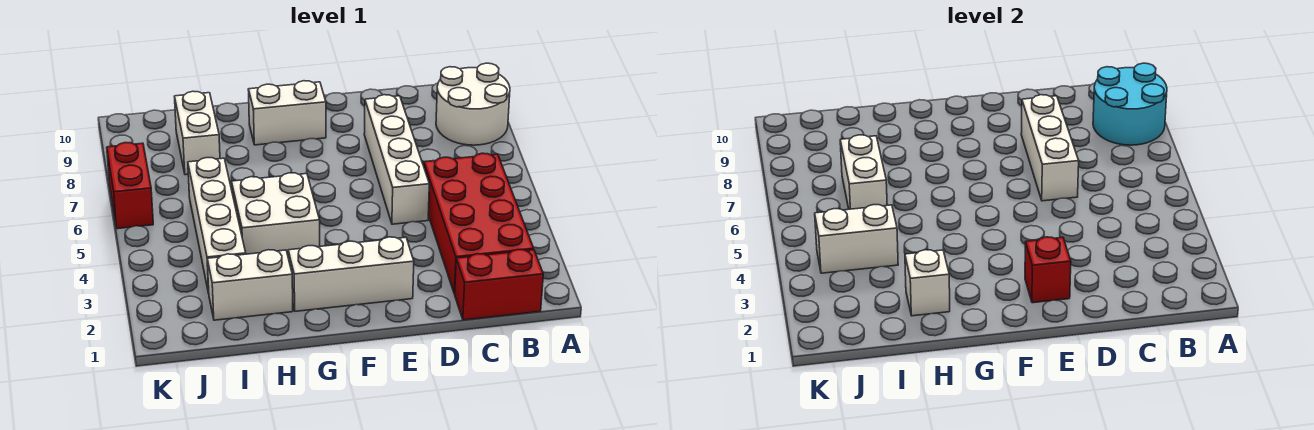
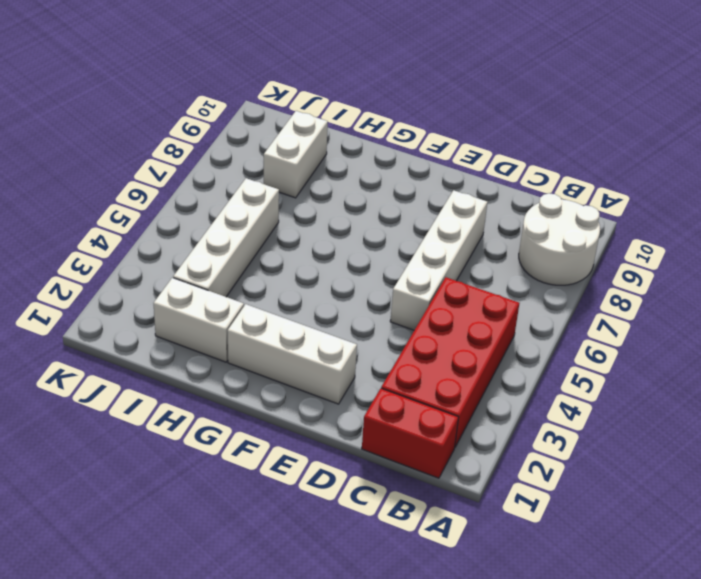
none -> white 1x2 brick [248,81,326,145]
none -> white 2x2 brick [232,173,320,255]
none -> red 1x2 brick [107,142,153,229]

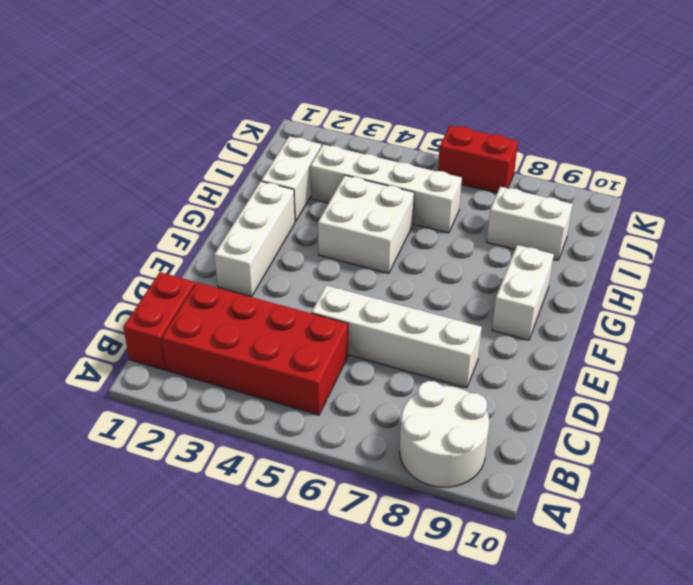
none -> cyan 2x2 round brick [1093,63,1167,145]
none -> white 1x3 brick [1021,95,1079,201]
none -> red 1x1 brick [1025,237,1071,303]

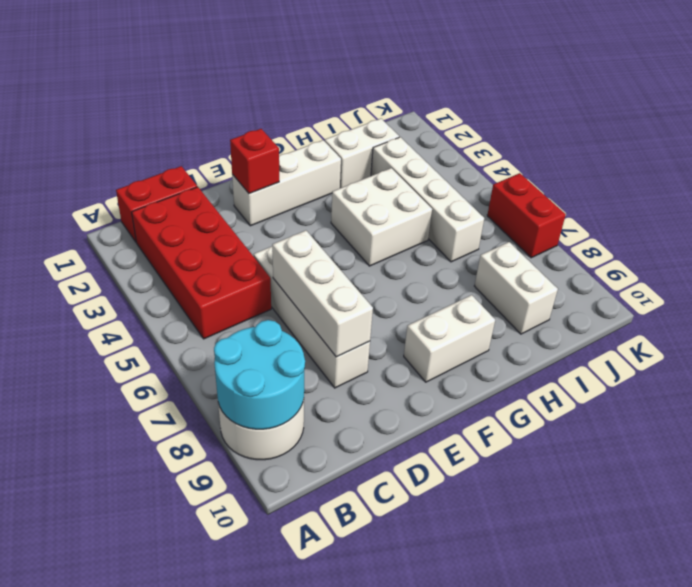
none -> white 1x1 brick [905,250,950,316]
none -> white 1x2 brick [815,205,898,273]
none -> white 1x2 brick [840,135,887,209]

